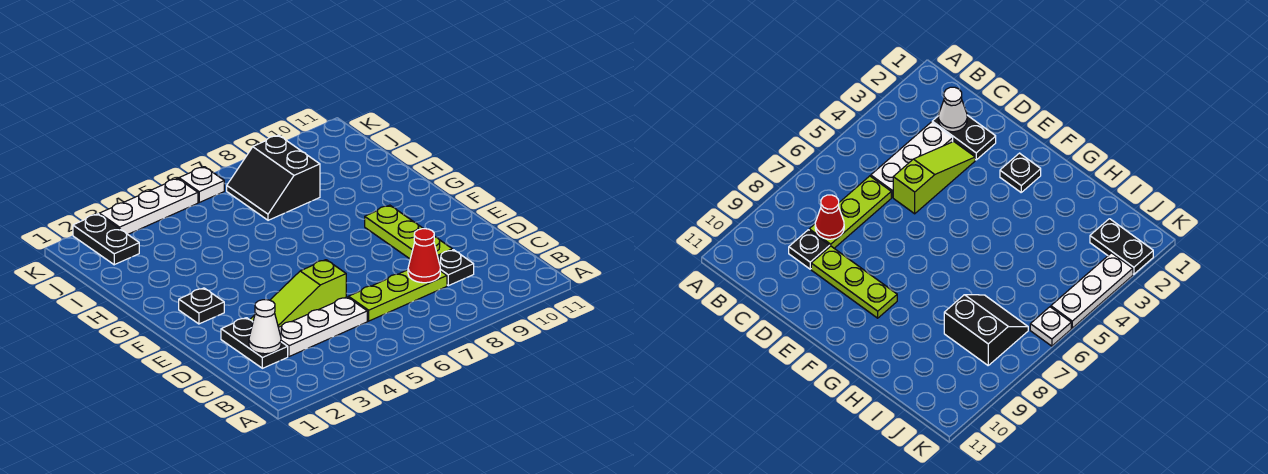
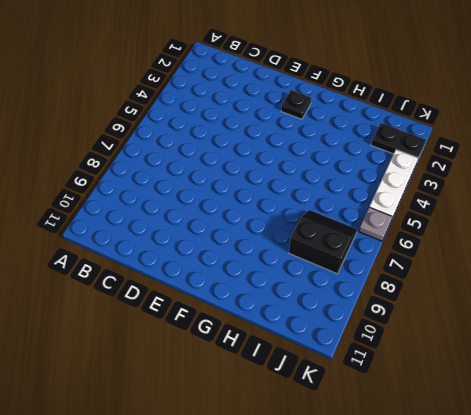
grey 1x1 plate [359,207,393,241] -> white 1x1 plate [179,167,224,202]
none -> black 1x2 plate [221,318,288,368]
none -> white 1x3 plate [278,297,367,357]
none -> lime 1x3 plate [348,270,447,321]

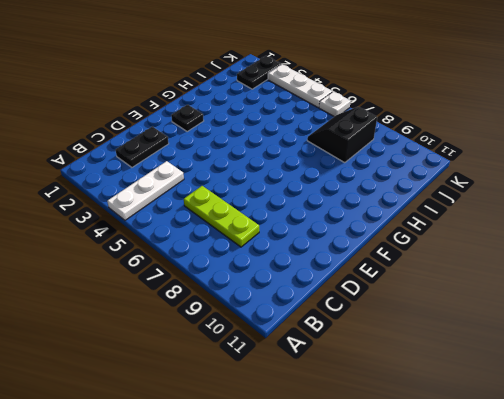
white 1x3 plate [107,161,184,220] -> white 1x3 plate turned to [278,297,367,357]
none -> black 1x1 plate [438,250,474,286]
none -> lime 1x3 slope [250,260,346,327]
none -> lime 1x3 plate [365,205,452,259]

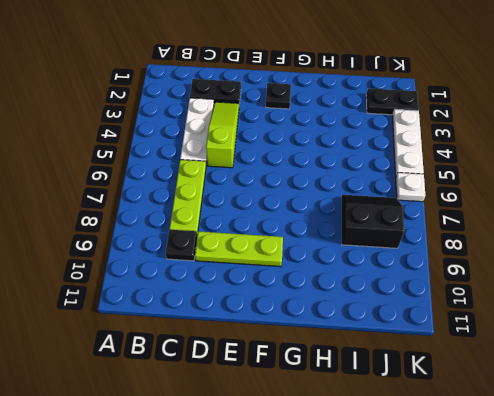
none -> white 1x1 cone [249,300,281,354]
none -> red 1x1 cone [408,229,440,283]

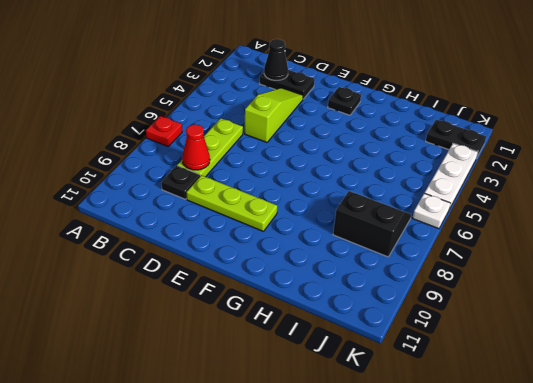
red 1x1 plate [146,116,182,146] -> none
black 1x1 cone [264,39,288,80] -> white 1x1 cone [249,300,281,354]
none -> white 1x3 plate [278,297,367,357]

